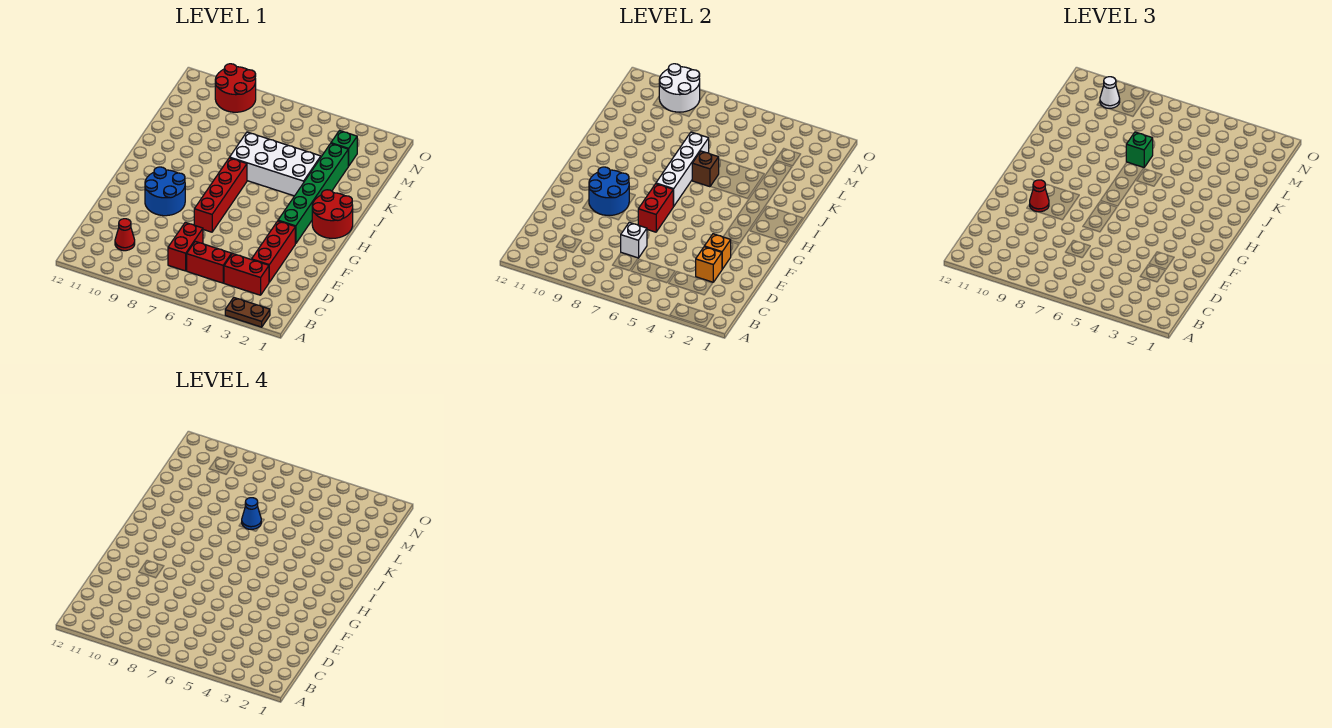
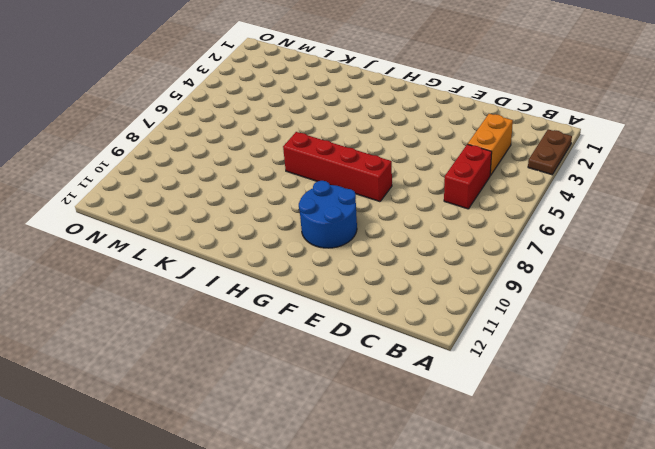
orange 1x2 brick [468,114,513,175] -> red 1x2 brick [224,254,269,295]
none -> red 1x2 brick [168,222,203,271]
none -> red 1x1 cone [115,219,135,251]
none -> red 1x3 brick [252,221,295,282]

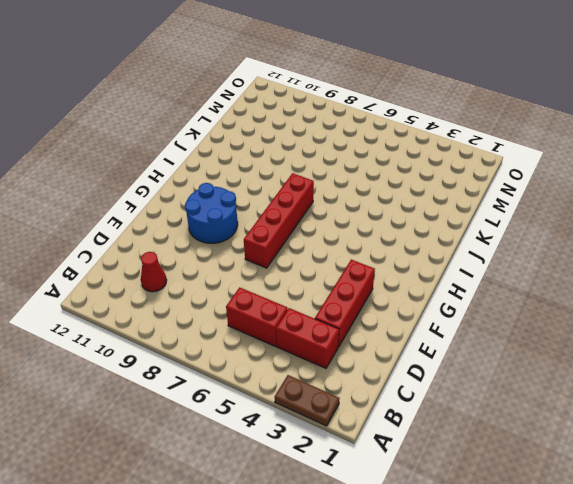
none -> red 1x2 brick [168,222,203,271]
none -> green 1x6 brick [278,144,348,244]
none -> red 2x2 round brick [312,190,353,238]

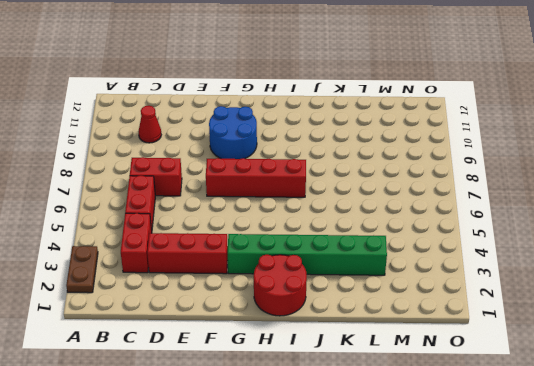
none -> white 2x4 brick [230,132,321,196]
none -> green 1x1 brick [331,131,357,166]
none -> red 2x2 round brick [215,64,256,112]

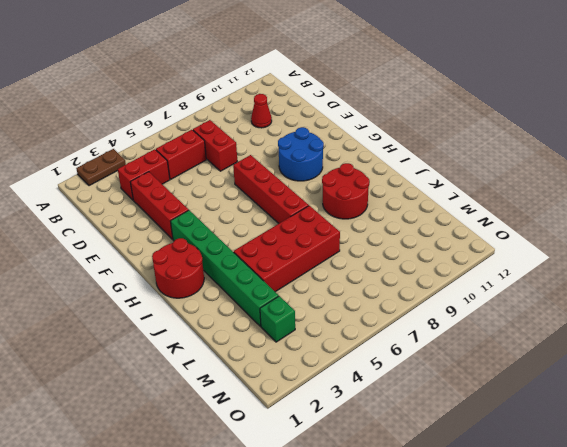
red 2x2 round brick [322,163,369,219] -> red 2x2 round brick moved to [215,64,256,112]
red 2x4 brick [234,206,340,292] -> white 2x4 brick [230,132,321,196]
none -> orange 1x1 brick [696,247,722,282]
none -> white 1x1 brick [621,222,647,258]
none -> orange 1x1 brick [704,234,731,269]

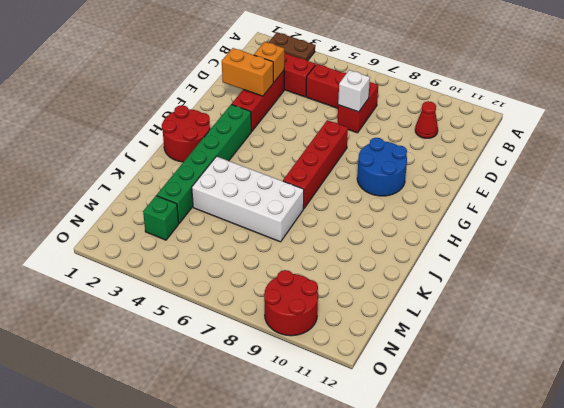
orange 1x2 brick [222,48,273,96] -> orange 1x1 brick [704,234,731,269]
none -> red 1x2 brick [638,184,673,232]
none -> blue 2x2 round brick [589,167,629,215]
none -> white 1x4 brick [656,132,709,206]

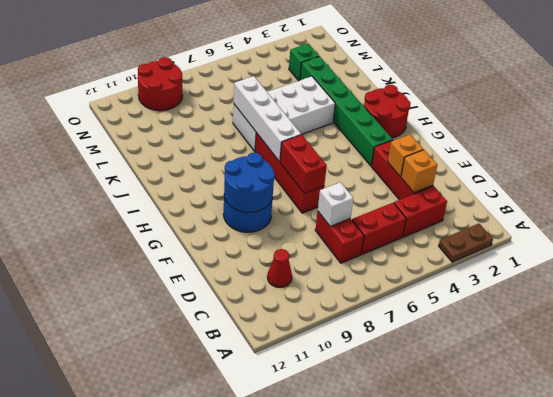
none -> brown 1x1 brick [692,151,719,187]
none -> white 2x2 round brick [659,64,700,112]
none -> red 1x1 cone [1030,180,1049,212]

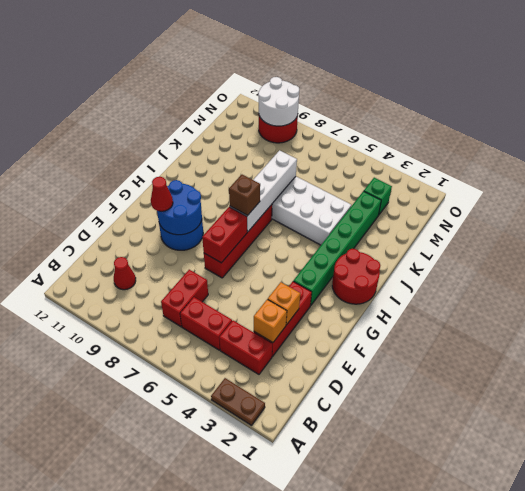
brown 1x1 brick [229,175,260,216] -> brown 1x1 brick moved to [692,151,719,187]
none -> white 1x1 brick [621,222,647,258]
none -> green 1x1 brick [1126,132,1153,167]
none -> white 1x1 cone [1100,77,1120,108]

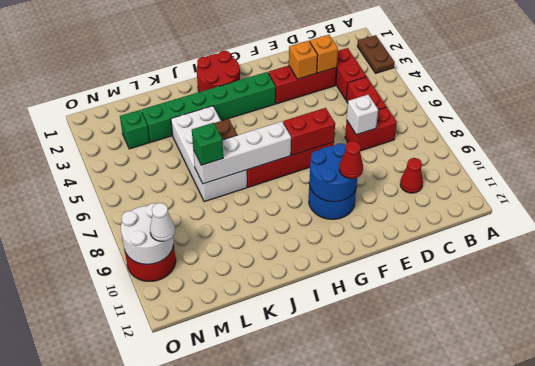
none -> blue 1x1 cone [242,498,261,529]

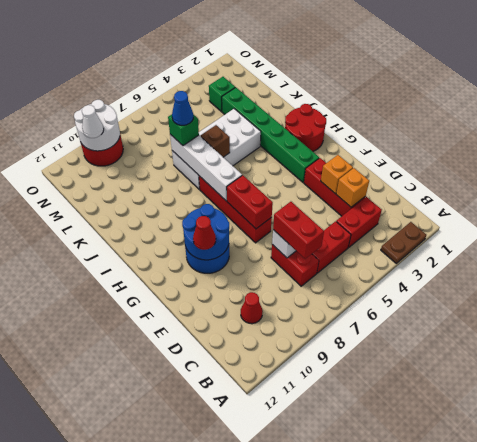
red 1x2 brick [273,202,324,259] -> none

